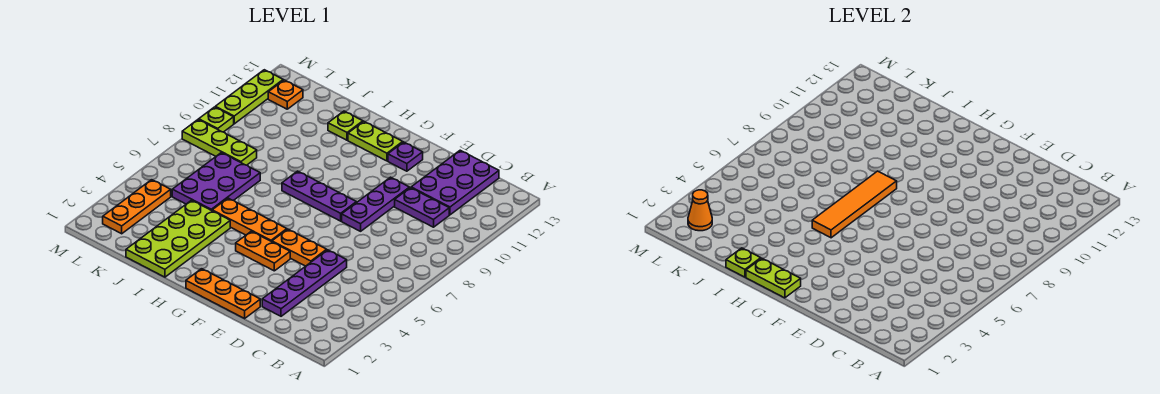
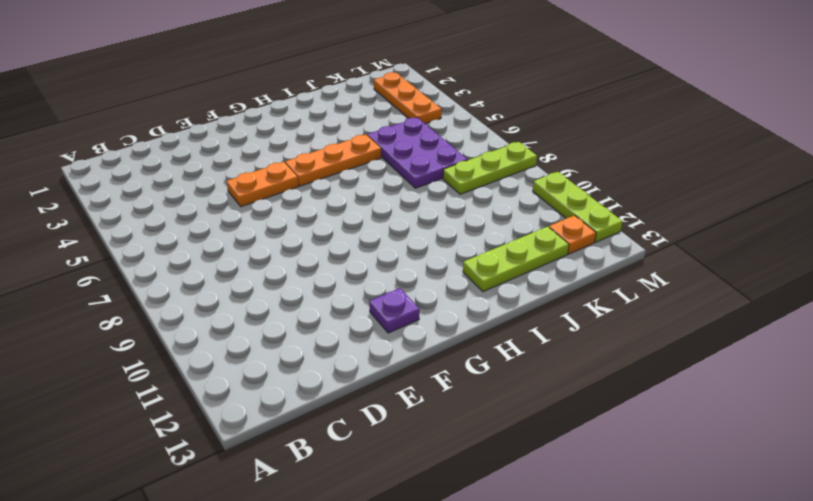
lime 1x3 plate [463,227,569,292] -> lime 1x1 plate [328,111,363,140]
none -> purple 1x2 plate [395,188,449,227]
none -> purple 2x3 plate [411,150,499,215]
none -> purple 1x4 plate [262,250,347,316]

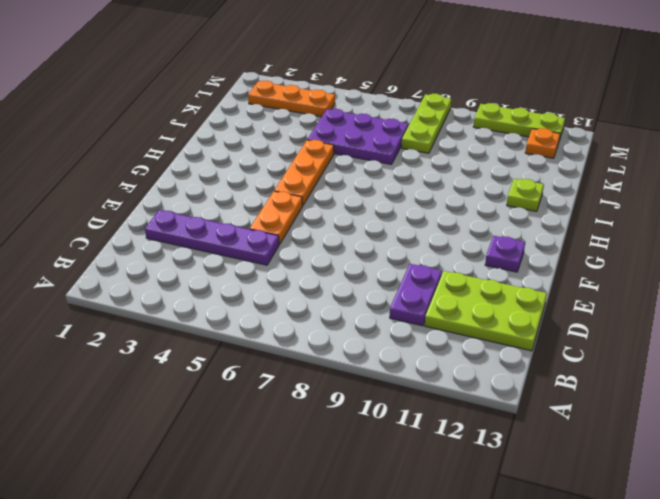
lime 2x3 plate [425,271,547,351] -> purple 2x3 plate [411,150,499,215]
none -> orange 1x3 plate [186,269,260,318]
none -> purple 1x3 plate [342,177,409,231]
none -> orange 1x2 plate [236,231,290,271]

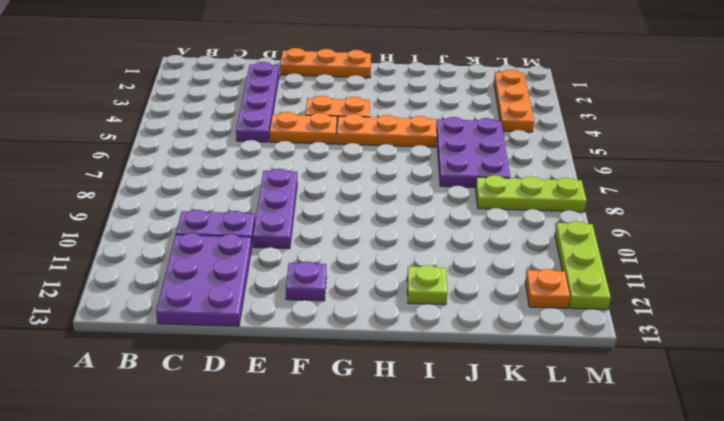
none -> purple 1x3 plate [282,171,356,221]
none -> lime 1x2 plate [348,122,403,161]
none -> lime 2x4 plate [126,200,230,277]

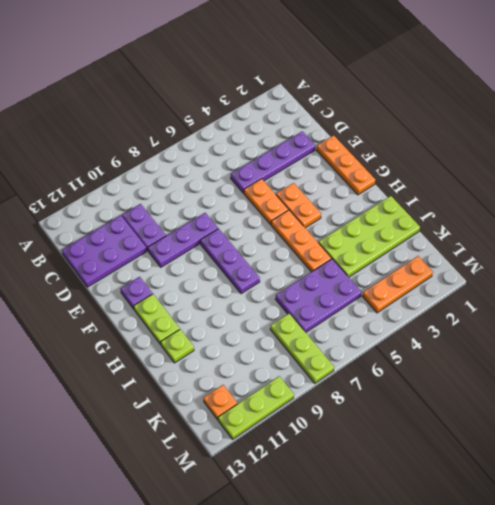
none -> lime 1x1 plate [199,107,234,132]
none -> lime 1x2 plate [746,258,801,298]
none -> orange 1x4 tile [812,171,897,238]

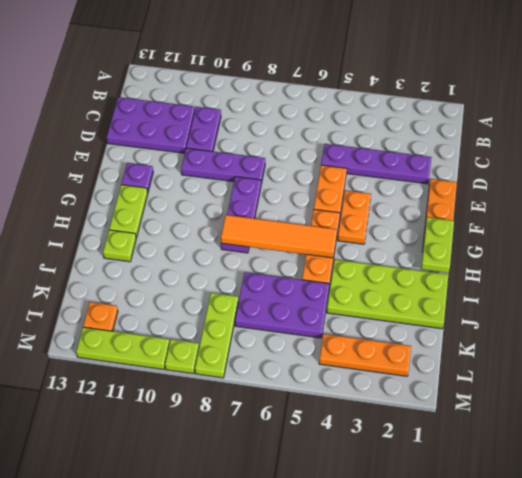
none -> lime 1x1 plate [726,248,761,277]
none -> orange 1x1 cone [688,190,712,231]

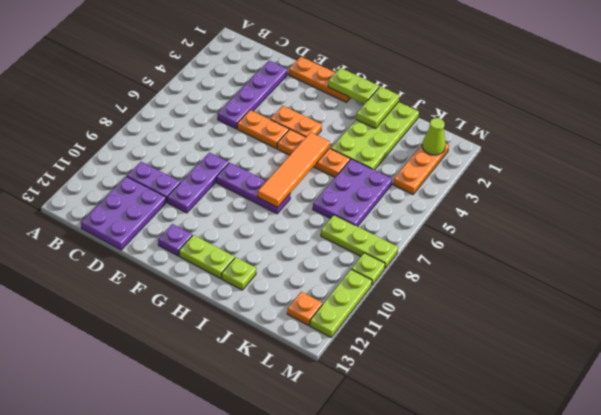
lime 1x2 plate [356,86,399,129] -> lime 1x1 plate [726,248,761,277]
lime 1x1 cone [422,118,445,155] -> orange 1x1 cone [688,190,712,231]

